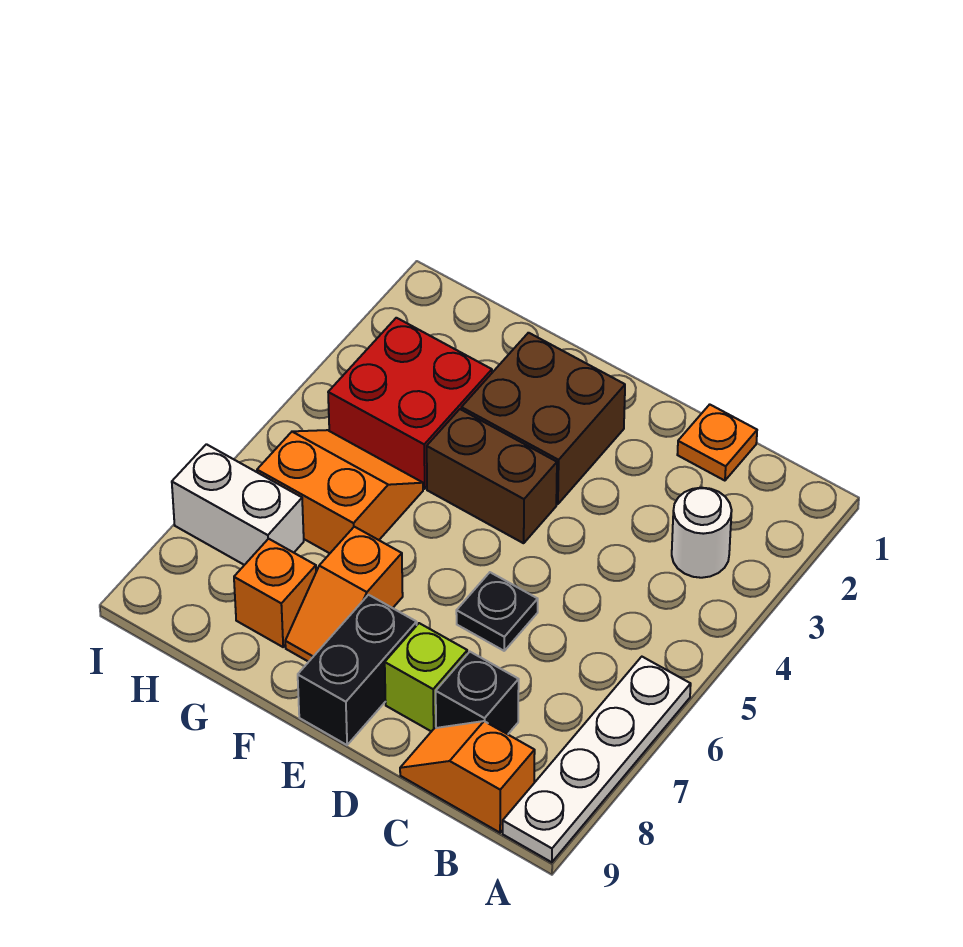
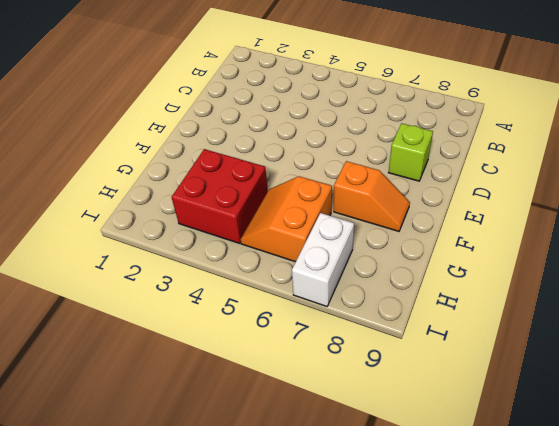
none -> white 1x4 plate [503,657,691,862]
none -> white 1x1 round brick [672,488,732,578]
none -> orange 1x2 slope [400,721,535,833]

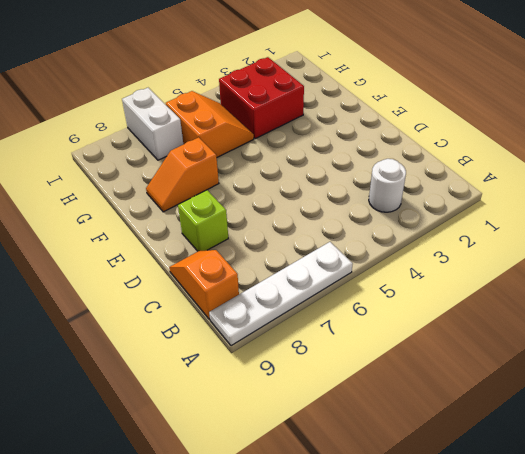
none -> orange 1x1 plate [677,404,757,481]
none -> black 1x1 brick [436,652,519,734]
none -> black 1x1 plate [456,572,538,651]

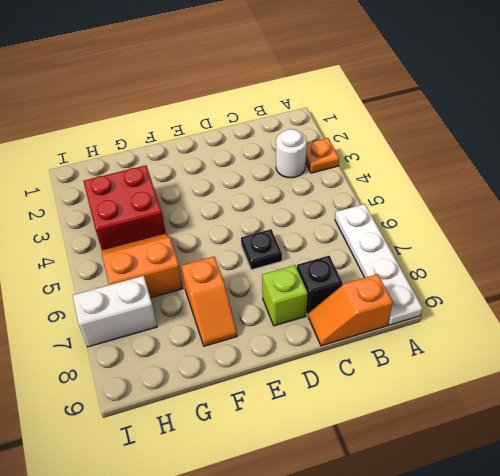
orange 1x1 plate [305,138,339,173] -> orange 1x1 plate moved to [677,404,757,481]
none -> brown 2x2 brick [461,333,625,504]
none -> brown 1x2 brick [427,409,557,543]
none -> black 1x2 brick [298,595,417,745]

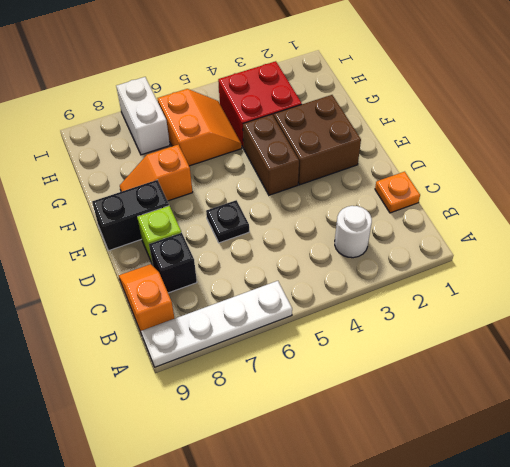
none -> orange 1x1 brick [234,539,316,647]

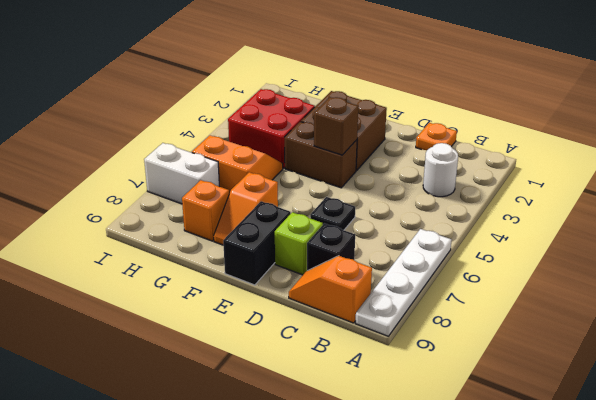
brown 1x1 brick [314,97,358,155] -> none

